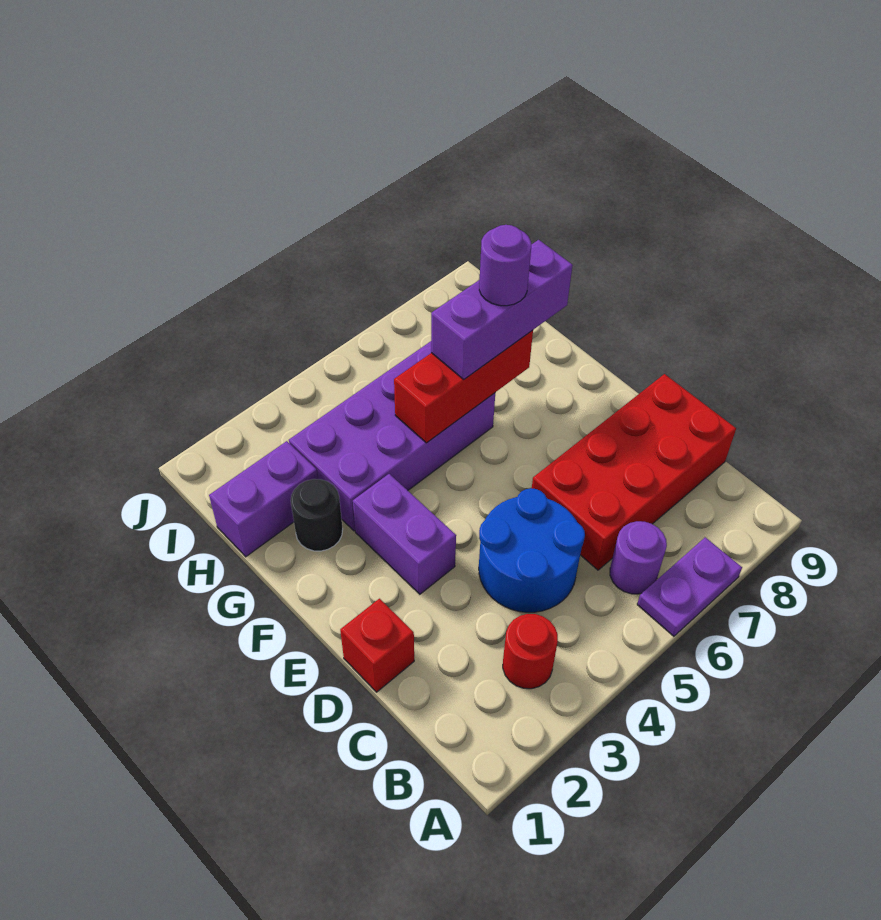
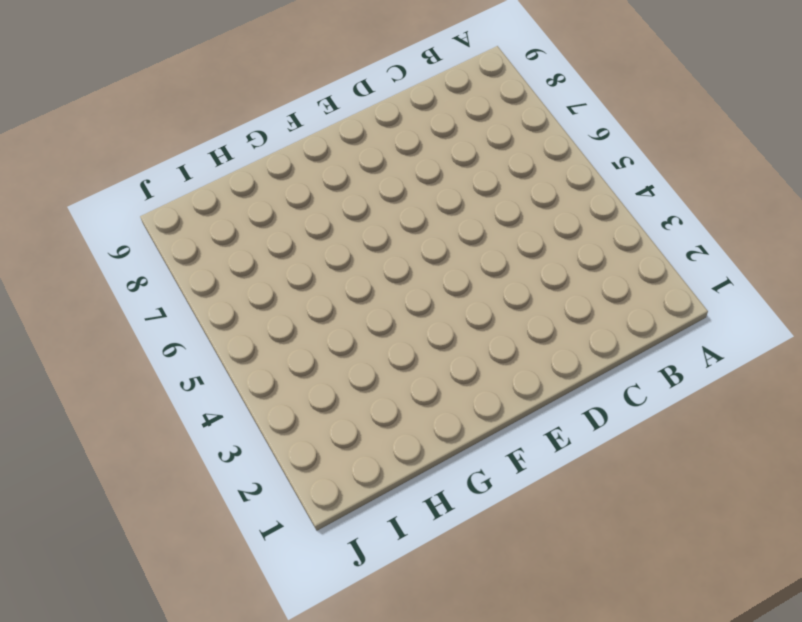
none -> purple 1x2 plate [637,537,742,636]
none -> red 1x1 round brick [503,614,558,689]
none -> purple 1x1 round brick [610,521,667,594]

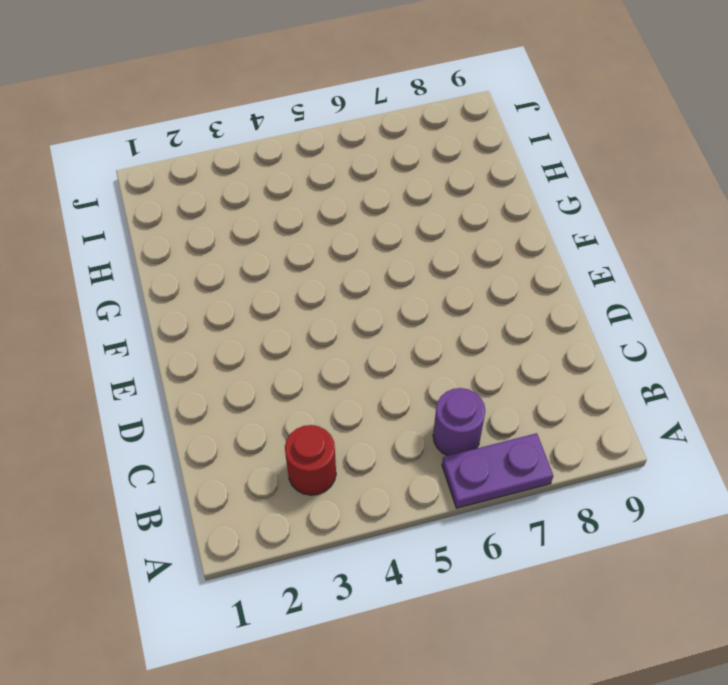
none -> blue 2x2 round brick [479,488,585,612]
none -> red 2x4 brick [532,374,736,570]
none -> red 1x1 brick [340,599,414,692]

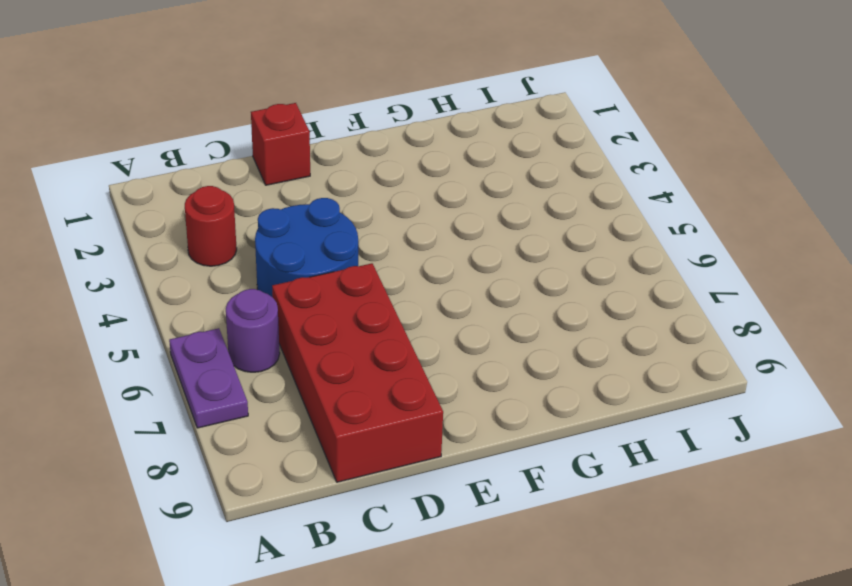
none -> purple 1x2 brick [353,474,456,594]
none -> black 1x1 round brick [291,479,343,551]
none -> purple 2x4 brick [289,341,495,531]

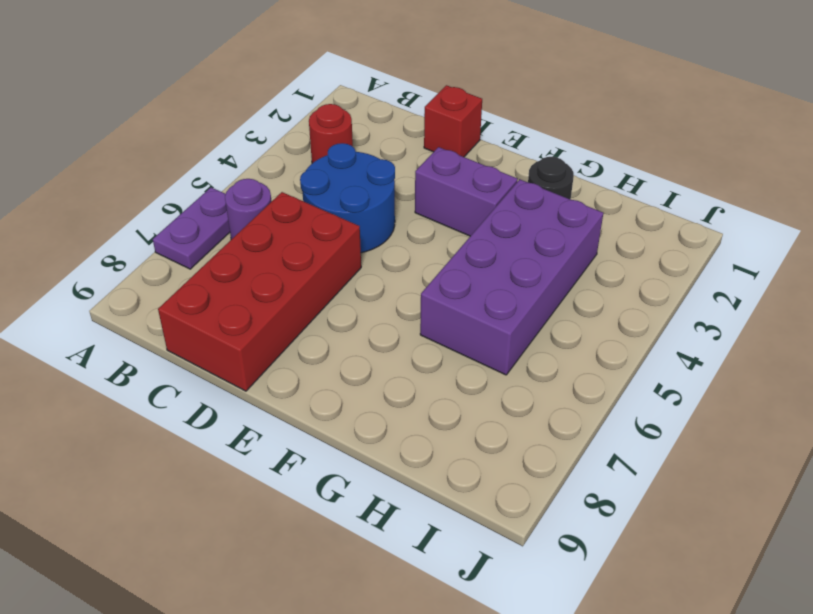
none -> purple 1x2 brick [209,441,318,557]
none -> red 1x3 brick [394,330,533,443]
none -> purple 1x3 brick [431,240,573,379]

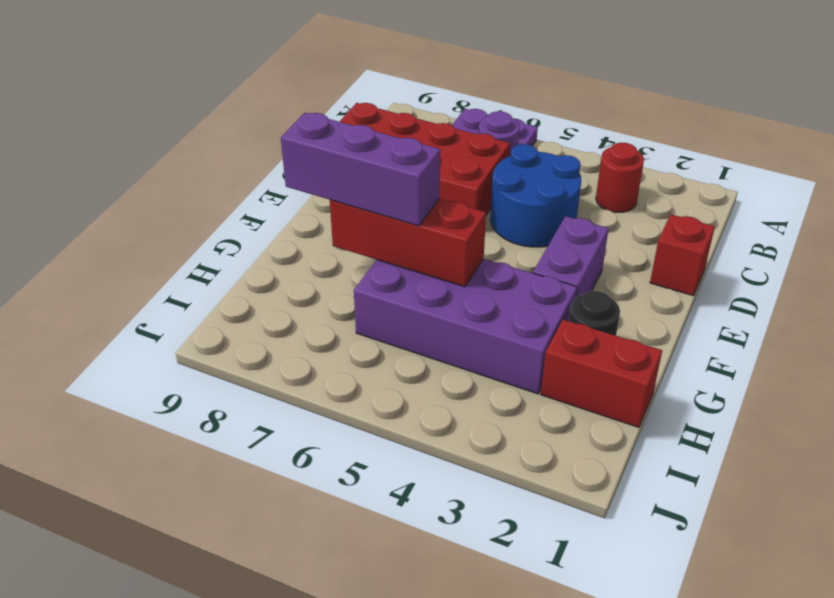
red 1x2 brick [541,320,662,427] -> purple 1x2 brick [209,441,318,557]
none -> purple 1x1 round brick [479,225,531,306]

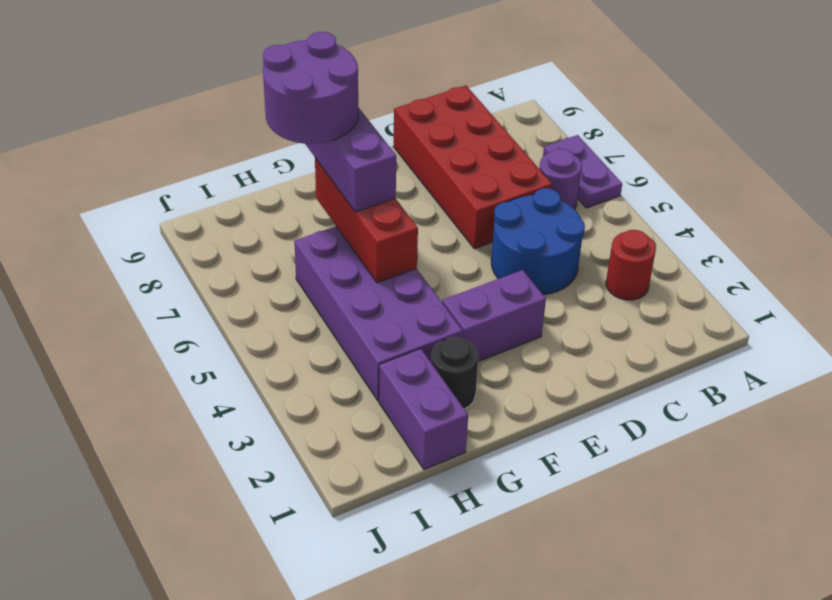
purple 2x2 round brick [263,32,358,144] -> purple 1x1 round brick [479,225,531,306]
none -> red 1x1 brick [340,599,414,692]

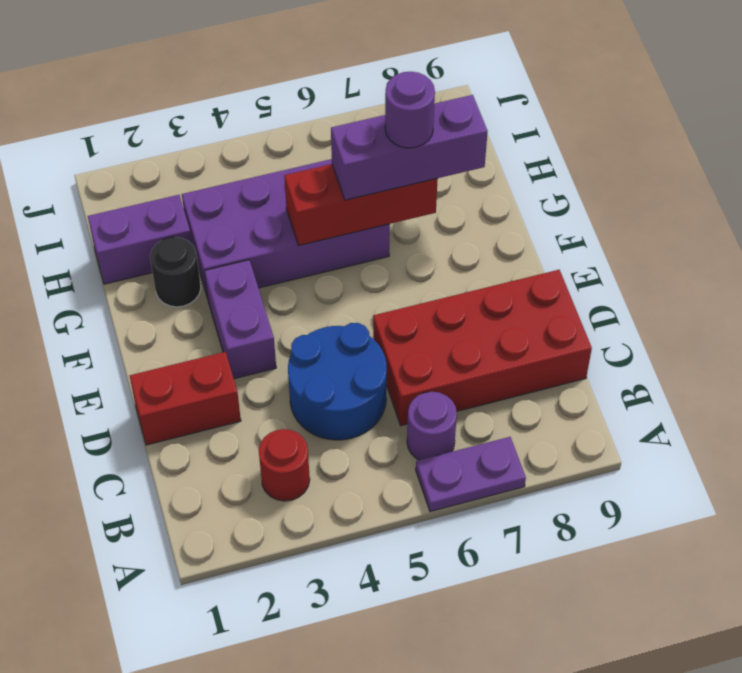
red 1x2 brick [130,352,241,445] -> red 1x1 brick [340,599,414,692]

